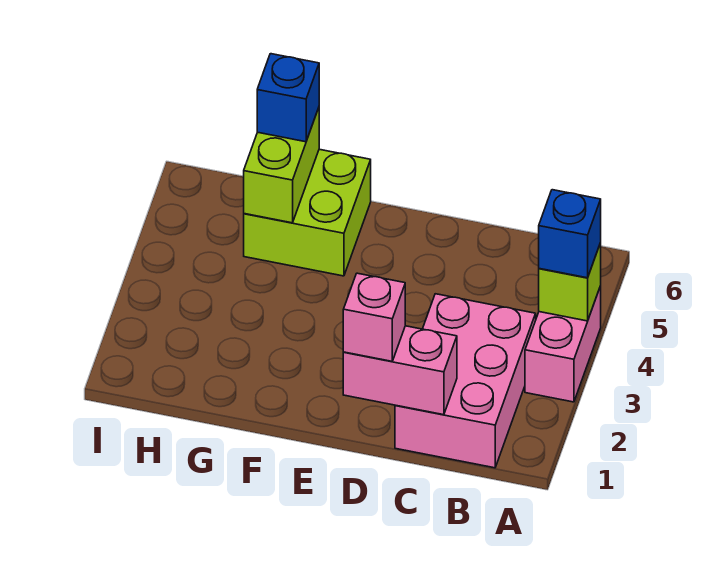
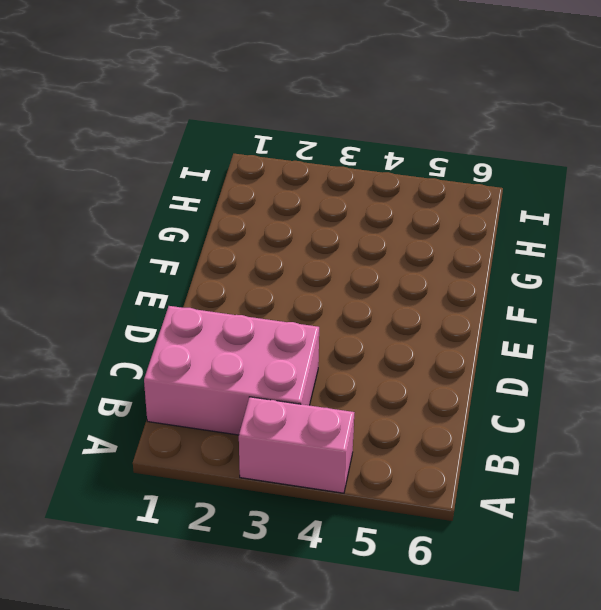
none -> lime 2x2 brick [244,149,371,276]
none -> lime 1x1 brick [539,243,601,321]

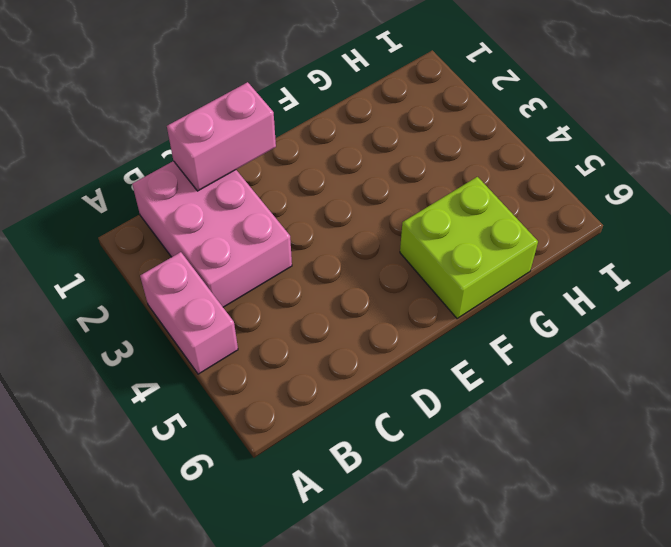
none -> lime 1x1 brick [539,243,601,321]
none -> lime 1x2 brick [244,108,319,223]

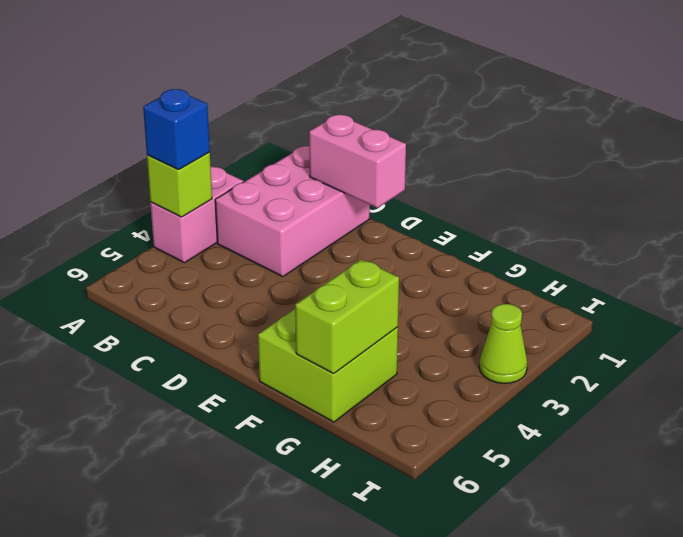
lime 1x1 cone [479,304,527,383] -> none
none -> pink 1x1 brick [343,273,405,361]
none -> blue 1x1 brick [257,54,319,142]

